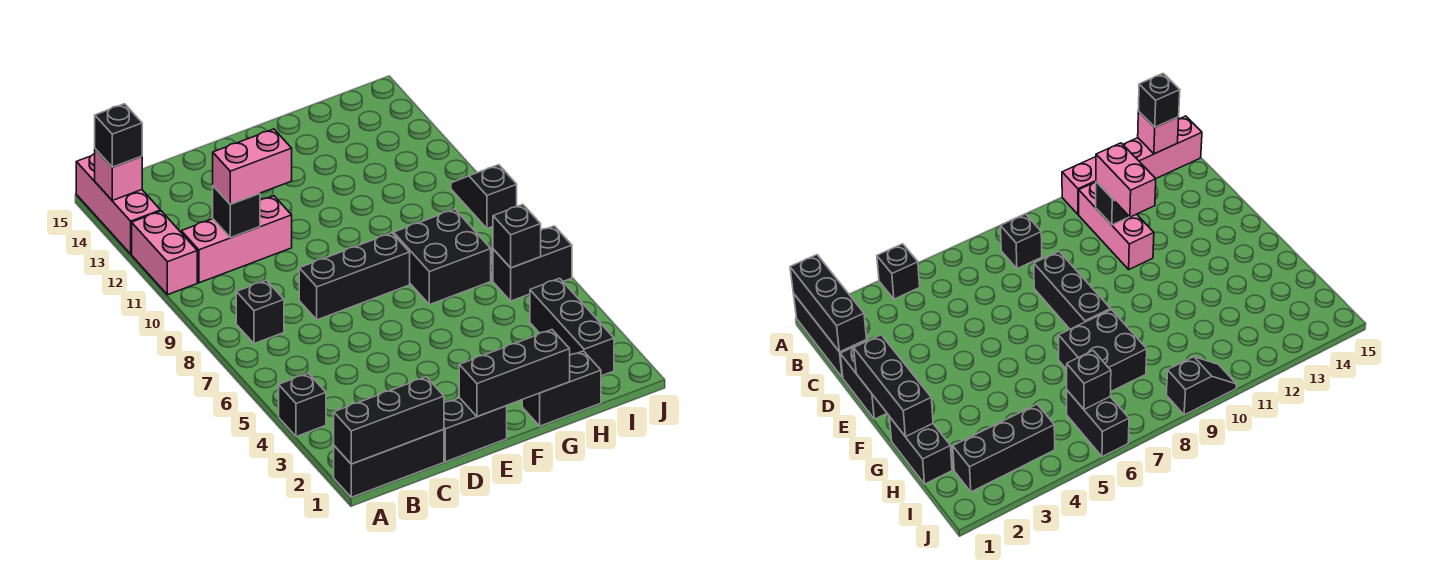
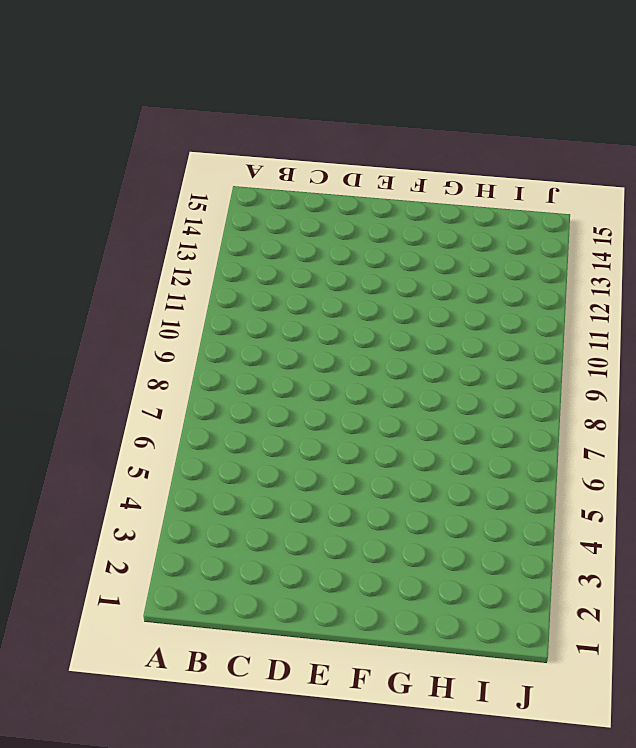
none -> black 1x3 brick [334,429,444,497]
none -> black 1x1 brick [279,373,326,437]
none -> pink 1x2 brick [132,211,197,295]

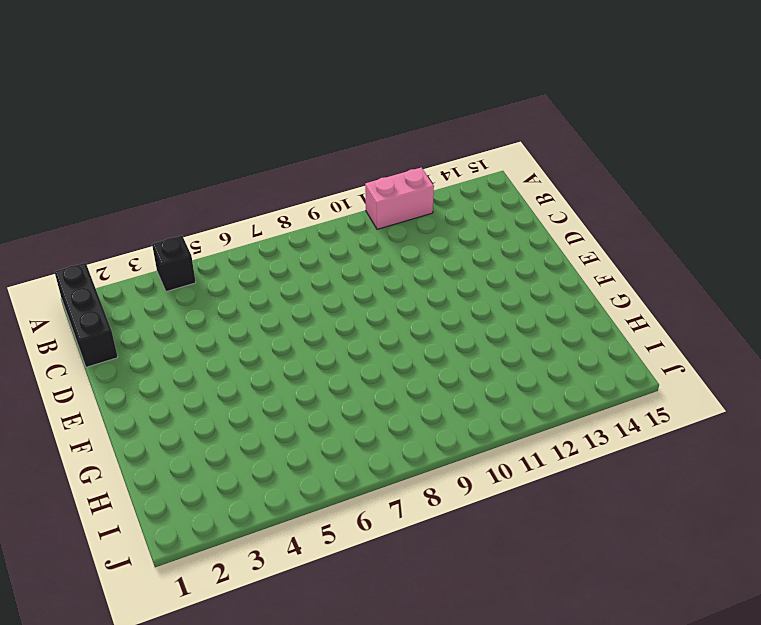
none -> pink 1x3 brick [76,154,161,254]
none -> black 1x1 brick [236,280,284,344]
none -> pink 1x3 brick [181,196,292,283]

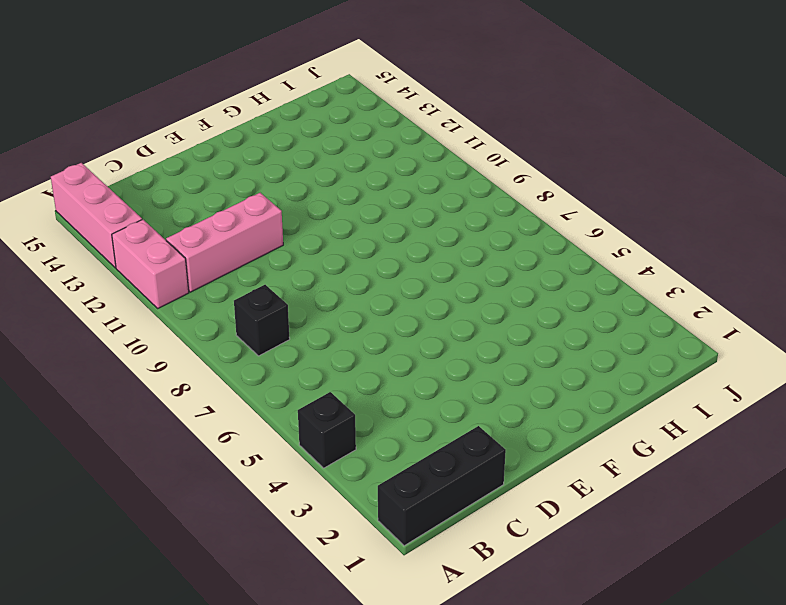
none -> black 1x2 brick [444,398,507,462]
none -> black 1x3 brick [299,233,410,320]
none -> black 1x2 brick [522,351,601,426]

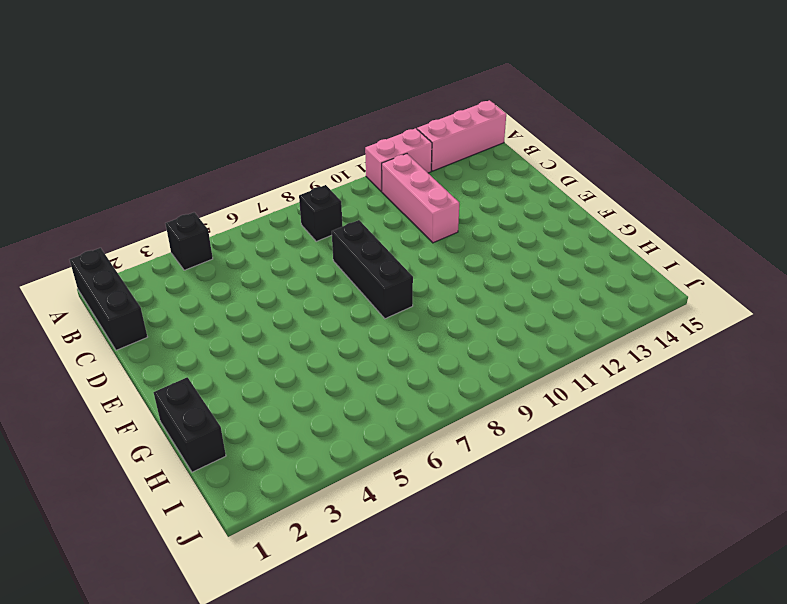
none -> black 1x2 brick [444,398,507,462]
none -> black 2x2 brick [394,209,491,305]
none -> black 1x3 brick [530,278,614,376]

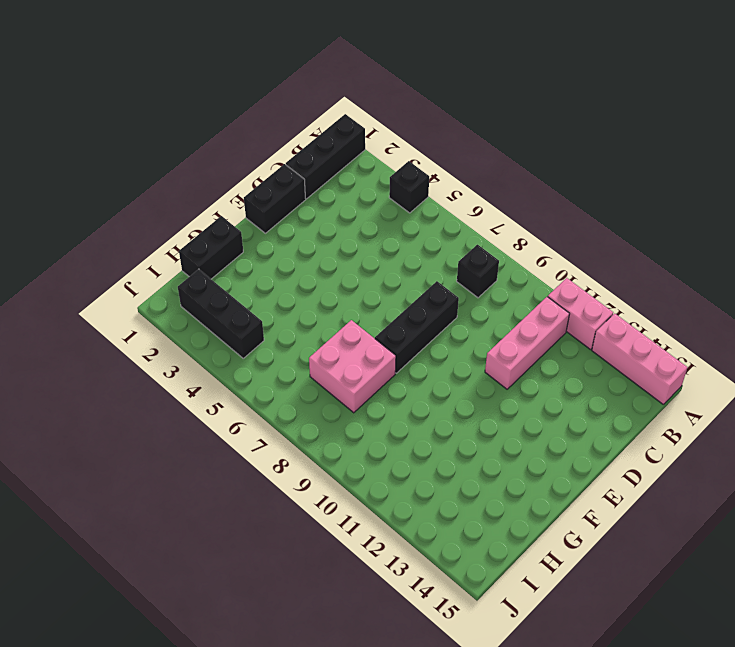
pink 2x2 brick [309,320,396,413] -> black 2x2 brick [394,209,491,305]
none -> black 1x2 brick [493,226,572,301]
none -> black 1x2 slope [451,165,517,228]
none -> black 1x3 brick [334,377,444,464]

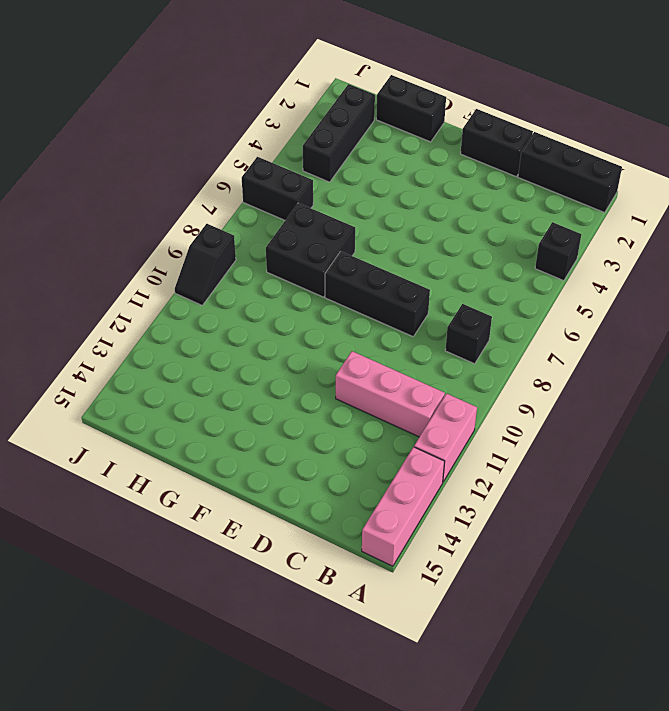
none -> black 1x3 brick [334,377,444,464]
none -> pink 1x1 brick [95,149,142,200]
none -> black 1x1 brick [213,186,260,238]

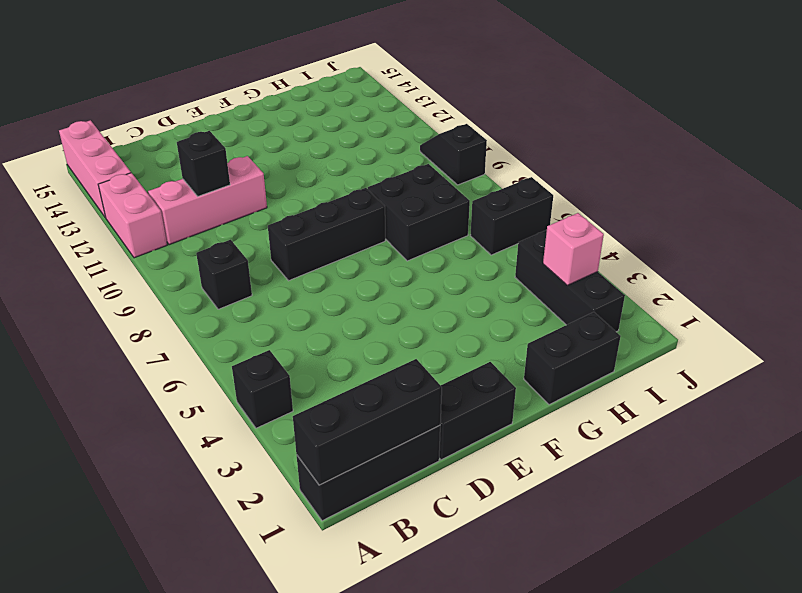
pink 1x1 brick [543,213,604,285] -> pink 1x1 brick moved to [95,149,142,200]
none -> black 1x3 brick [459,330,570,417]
none -> black 1x1 brick [493,205,541,268]
none -> black 1x1 brick [95,104,142,167]

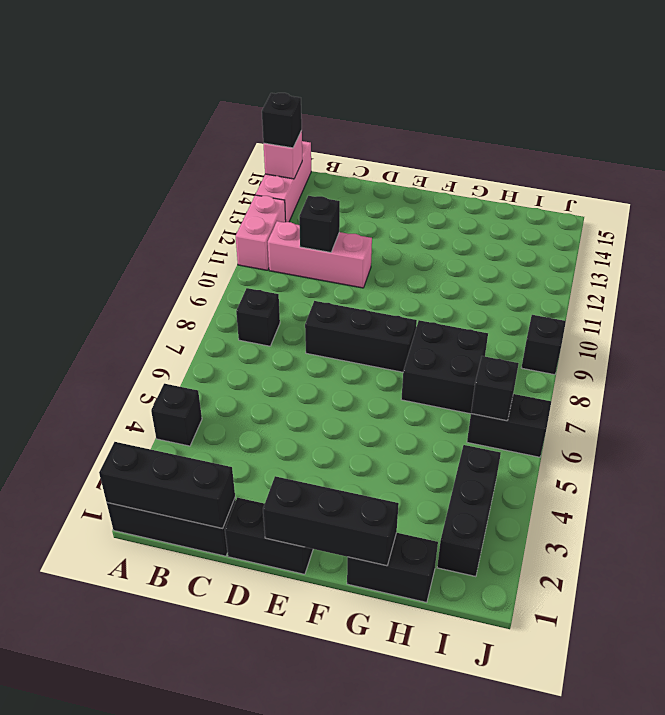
none -> pink 1x2 brick [213,129,292,204]

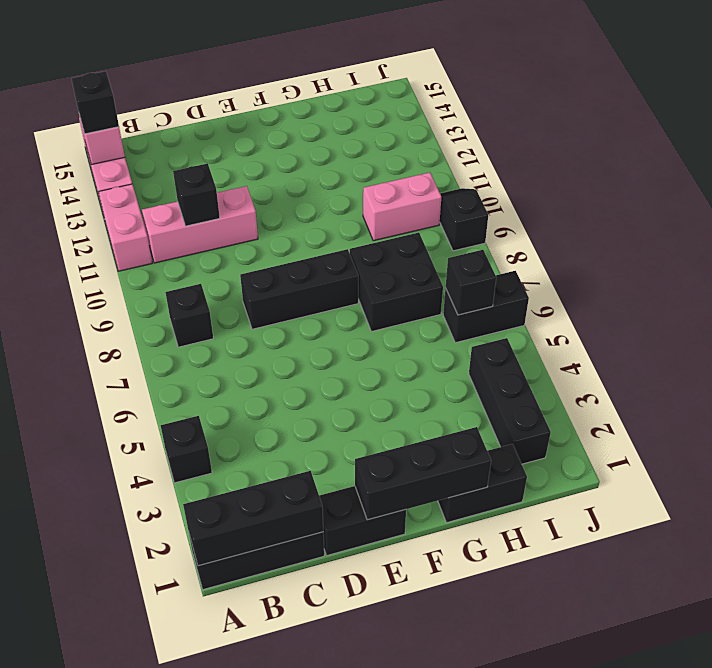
pink 1x2 brick [363,173,441,241] -> pink 1x2 brick moved to [213,129,292,204]

